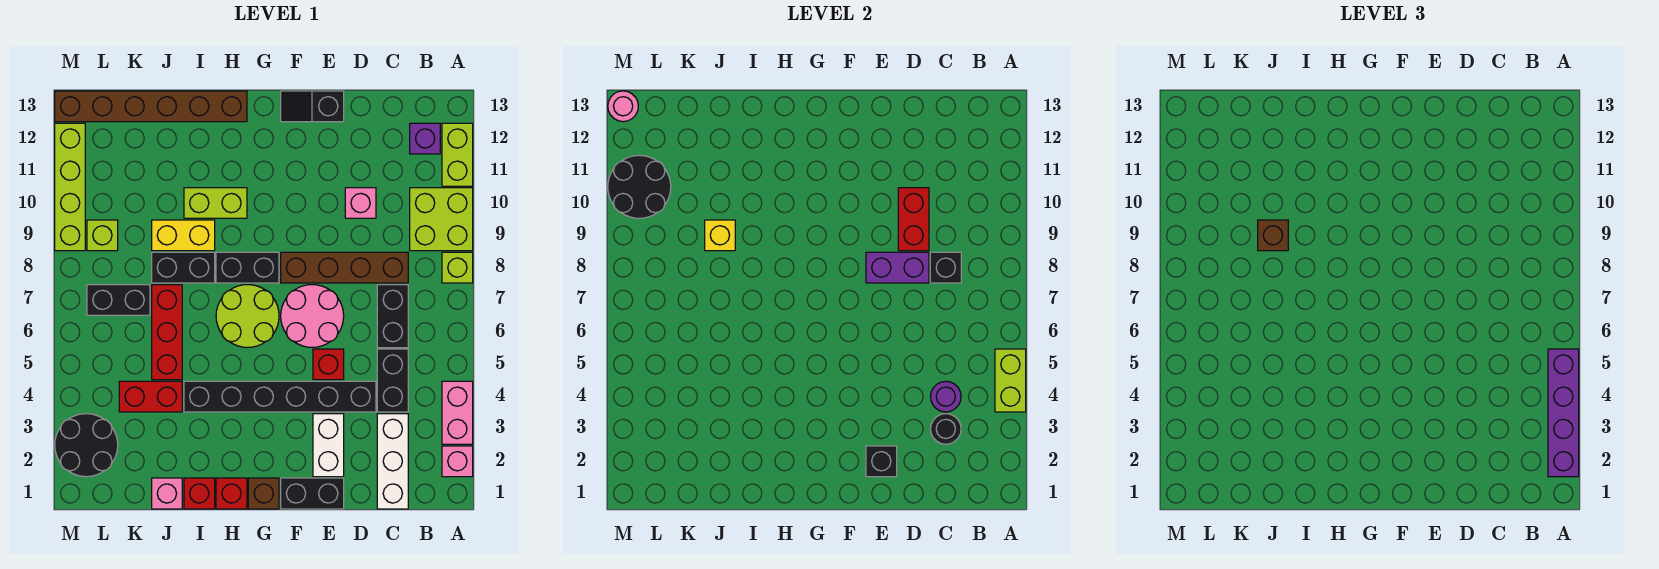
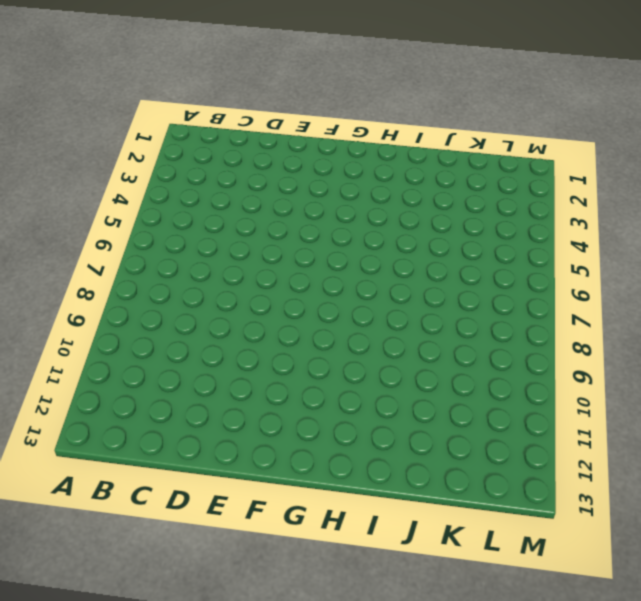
none -> pink 1x1 brick [442,446,473,477]
none -> pink 1x2 brick [442,381,473,444]
none -> lime 1x1 brick [442,252,473,283]
none -> lime 2x2 brick [410,188,473,251]

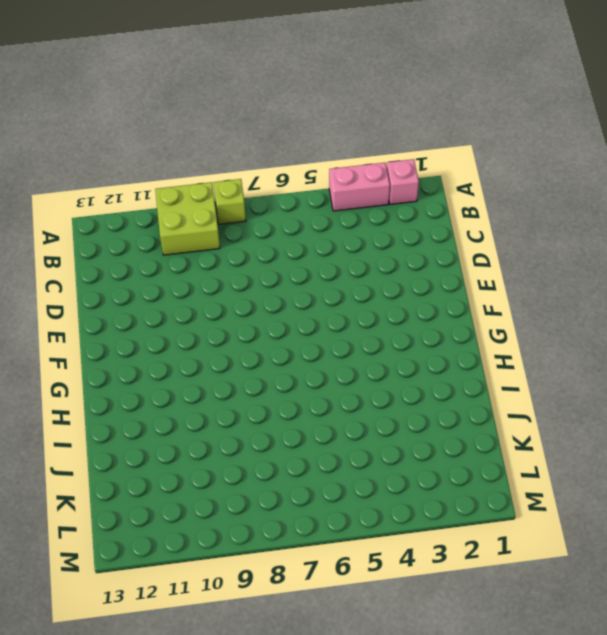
none -> lime 1x2 brick [442,123,473,186]
none -> purple 1x1 brick [410,123,440,154]
none -> white 1x3 brick [377,414,408,509]
none -> black 1x2 brick [377,349,408,412]

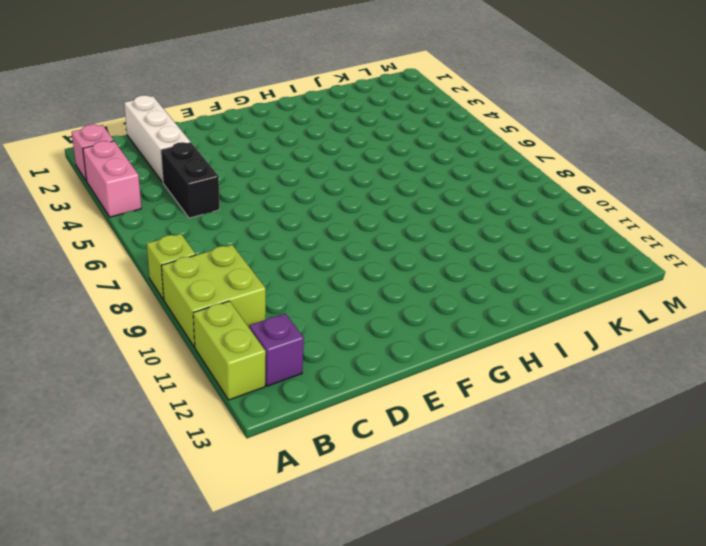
none -> black 1x2 brick [377,285,408,348]
none -> brown 1x4 brick [281,252,408,283]
none -> black 1x6 brick [184,381,376,412]
none -> pink 1x1 brick [345,188,376,218]

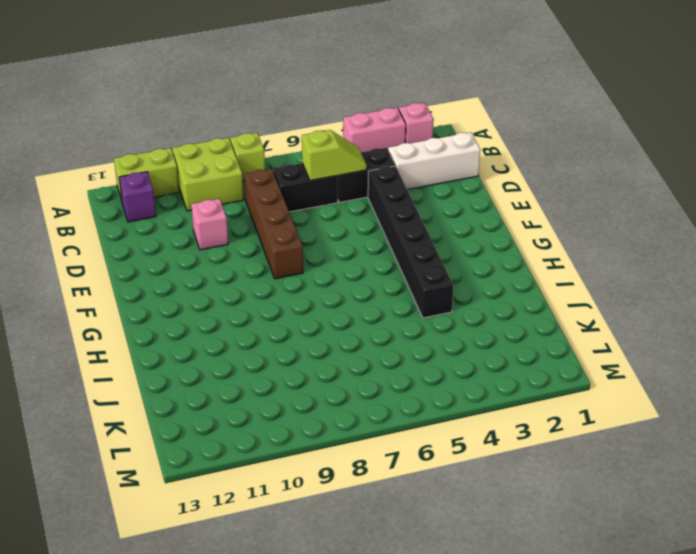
lime 1x2 slope [302,130,367,181] -> none
none -> black 1x2 brick [281,478,344,509]
none -> white 1x2 brick [313,414,344,477]
none -> red 1x1 brick [313,349,344,380]
none -> pink 2x2 round brick [281,285,344,347]

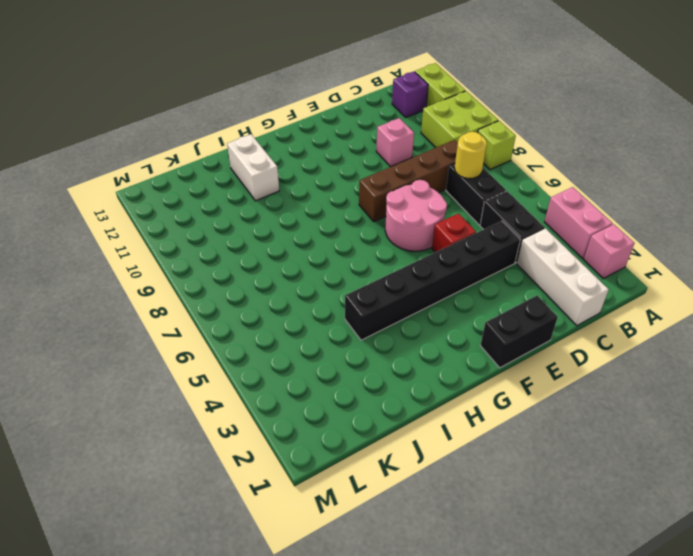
yellow 1x1 round brick [455,132,487,179] -> none
white 1x2 brick [227,134,279,201] -> white 1x2 brick moved to [313,414,344,477]
none -> black 1x2 slope [281,91,344,122]
none -> brown 1x1 brick [248,478,279,509]
none -> lime 2x2 round brick [216,285,279,348]
none -> black 1x2 brick [216,252,279,283]

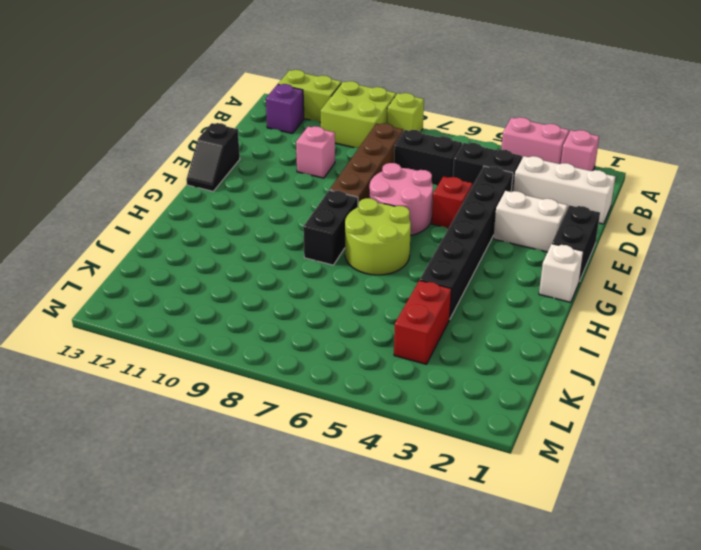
white 1x1 brick [539,244,584,302] -> brown 1x1 brick [248,478,279,509]
none -> red 1x1 brick [216,478,247,509]
none -> lime 1x2 brick [184,188,247,218]
none -> brown 1x6 brick [55,91,247,122]
none -> red 1x1 brick [184,478,215,509]

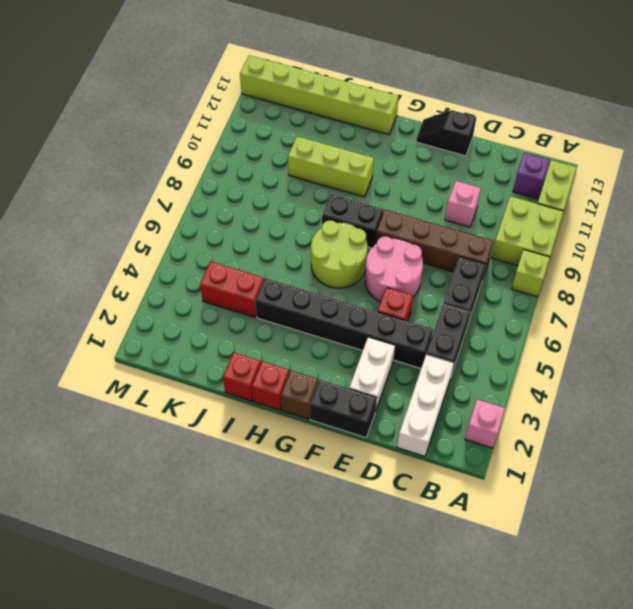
lime 1x3 brick [288,136,374,197] -> lime 1x2 brick [184,188,247,218]
lime 1x6 brick [240,55,399,135] -> brown 1x6 brick [55,91,247,122]
none -> pink 1x2 brick [442,381,473,444]
none -> black 1x2 brick [152,252,215,283]
none -> yellow 1x2 brick [152,220,215,251]
none -> pink 1x1 brick [152,478,182,509]

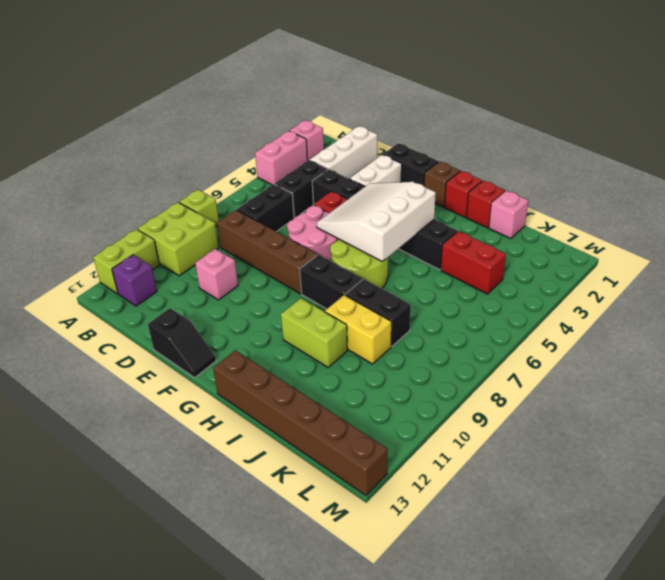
white 3x3 slope [317,182,436,262] -> none
none -> red 1x3 brick [152,285,182,380]
none -> black 1x2 brick [87,285,150,315]
none -> black 2x2 round brick [55,414,118,477]
none -> lime 1x1 brick [87,220,118,251]

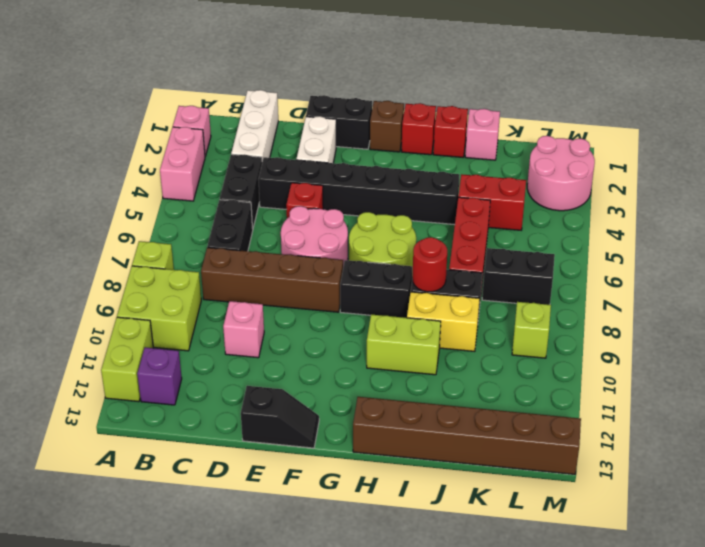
red 1x1 round brick [412,237,447,292] -> none
pink 2x2 round brick [527,136,595,211] -> black 2x2 round brick [55,414,118,477]
none -> lime 1x4 brick [55,123,85,251]
none -> lime 1x2 brick [995,349,1026,412]
none -> black 1x1 round brick [931,414,961,444]
none -> purple 1x1 round brick [930,381,961,412]

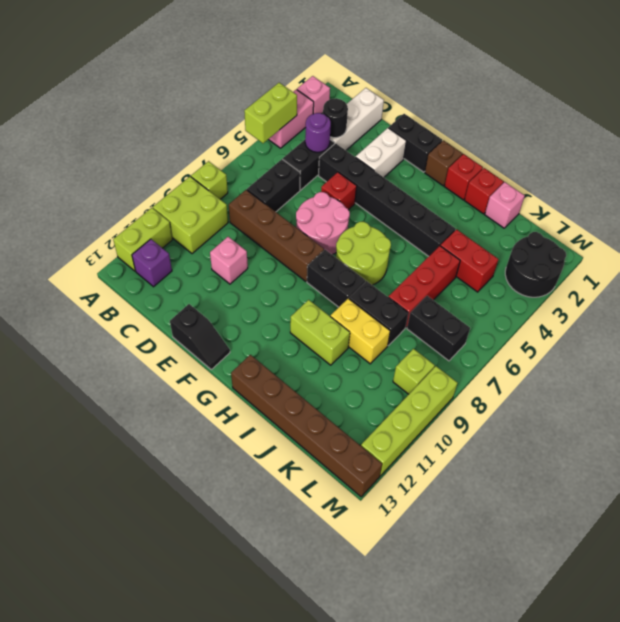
none -> black 1x1 brick [930,252,961,283]
none -> purple 1x2 brick [866,252,929,283]
none -> red 1x2 brick [898,188,929,251]
none -> black 1x1 brick [866,446,897,477]

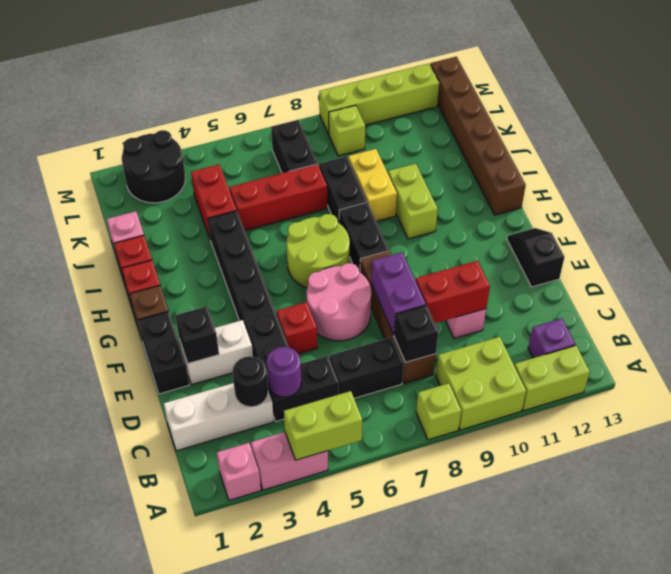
none -> yellow 1x1 brick [705,220,735,251]
none -> black 2x2 round brick [608,155,671,218]
none -> pink 1x1 round brick [608,91,638,122]
none -> purple 1x4 brick [1548,349,1579,477]

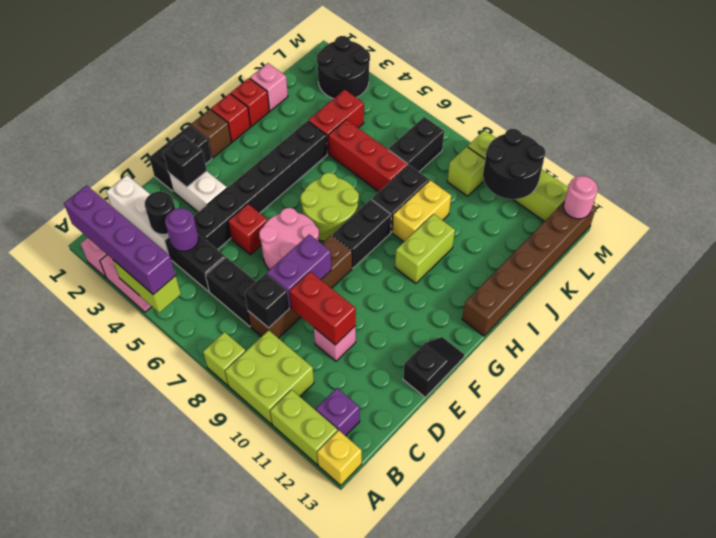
yellow 1x1 brick [317,430,362,485] -> yellow 1x1 brick moved to [705,220,735,251]
none -> brown 1x1 brick [1258,220,1288,251]

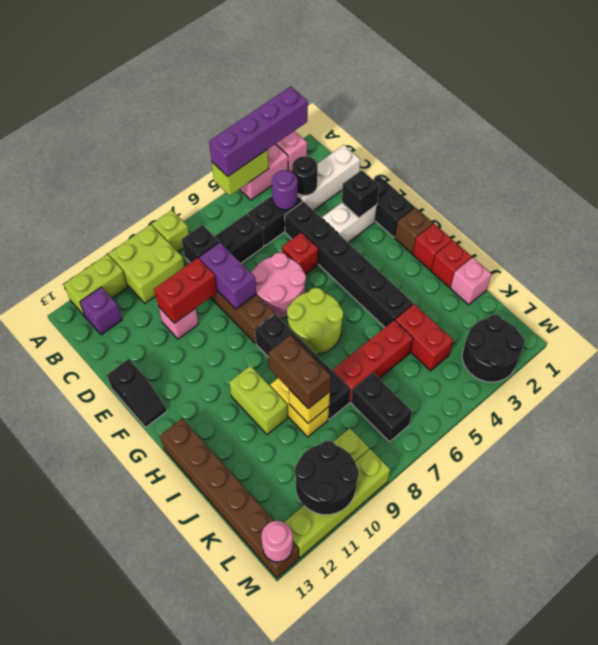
brown 1x2 brick [268,335,331,409] -> brown 1x1 brick [1258,220,1288,251]

